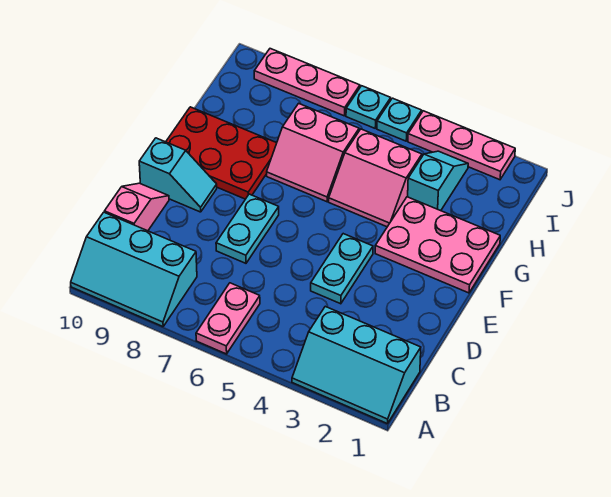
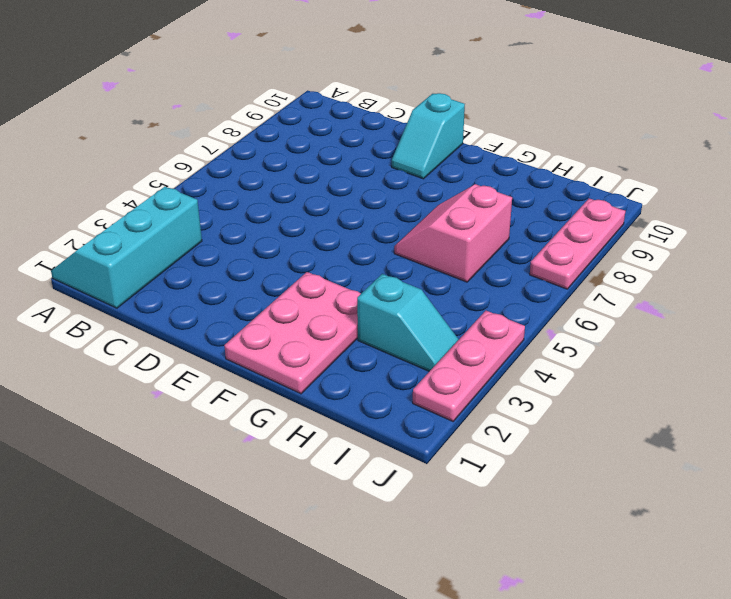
none -> pink 1x2 plate [196,283,260,354]
none -> cyan 2x3 slope [71,212,197,327]
none -> pink 1x2 slope [104,183,169,231]

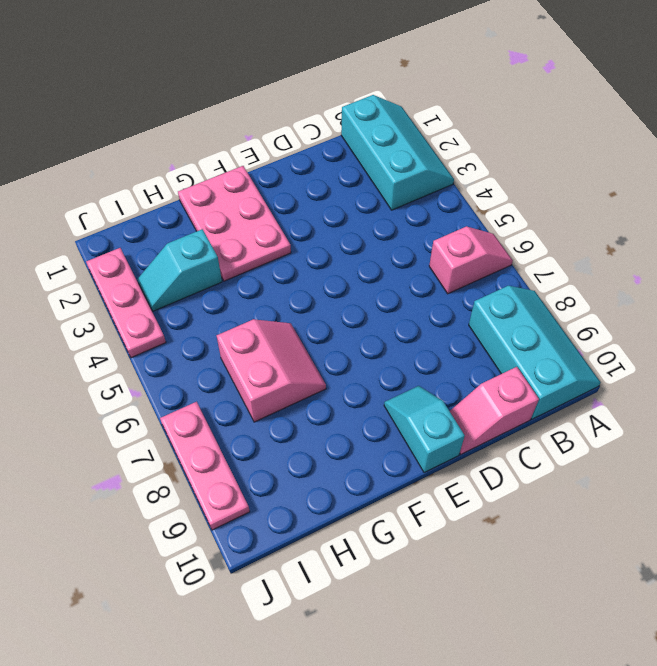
pink 1x2 slope [429,227,513,294] -> pink 1x2 plate [196,283,260,354]
none -> cyan 1x2 plate [311,234,373,304]
none -> cyan 1x2 plate [216,194,279,263]
none -> red 2x3 plate [166,107,277,199]

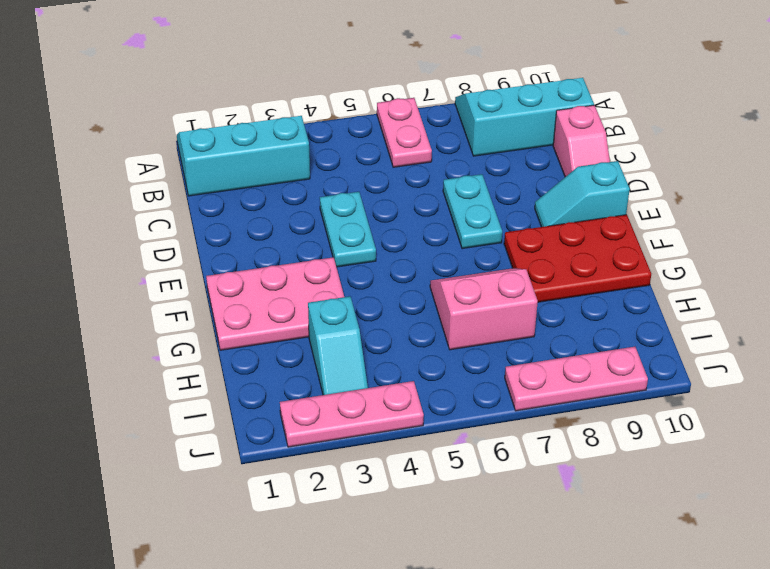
none -> pink 2x2 slope [329,129,422,227]
none -> cyan 1x1 plate [377,98,422,141]
none -> cyan 1x1 plate [346,86,391,128]

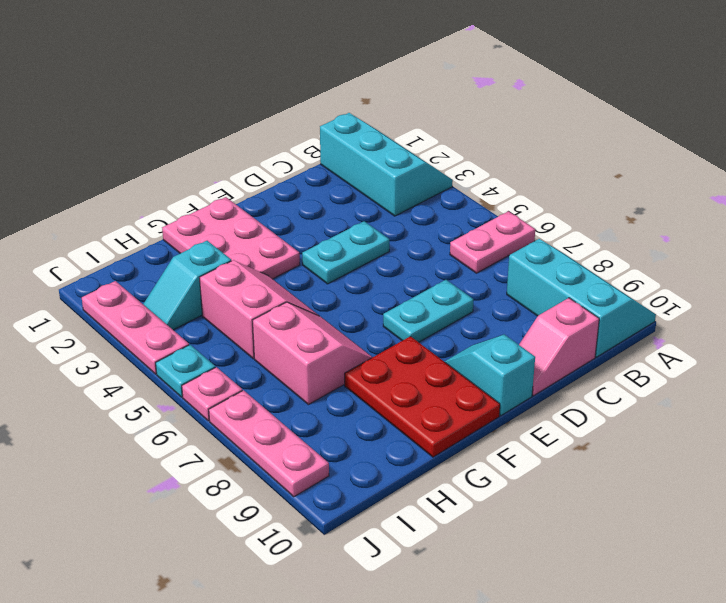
pink 1x1 plate [182,367,242,421] -> cyan 1x1 plate [346,86,391,128]

